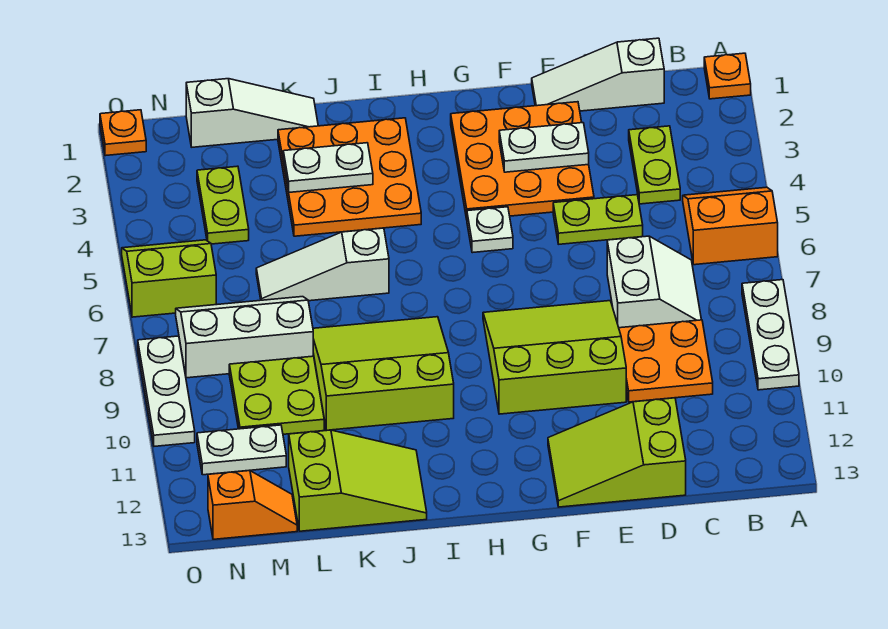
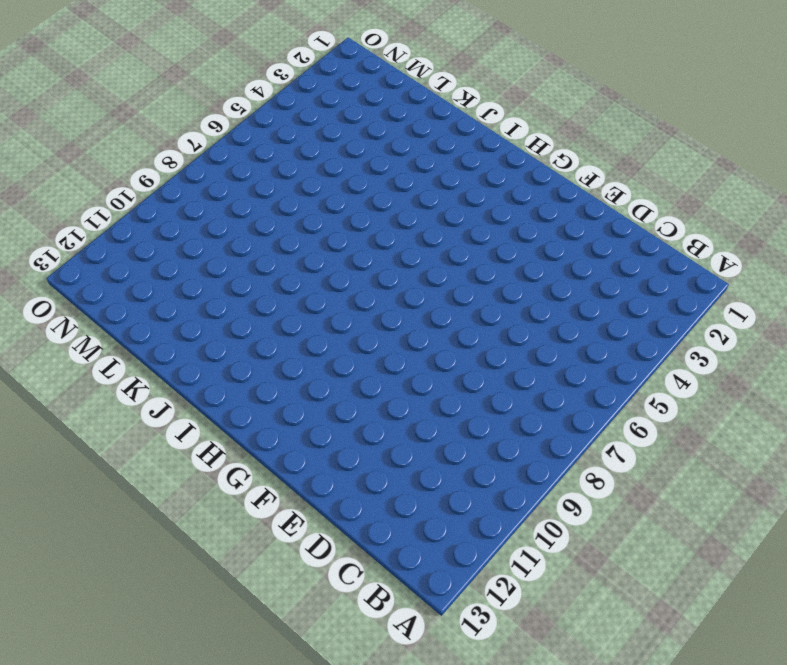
none -> orange 1x1 plate [704,53,751,99]
none -> orange 2x2 slope [683,187,778,265]
none -> white 1x3 plate [742,280,799,390]

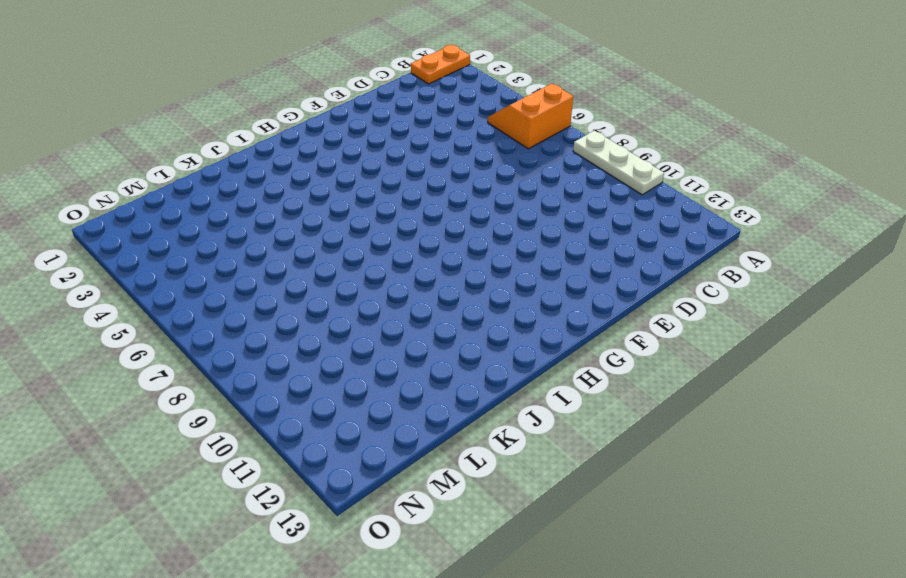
orange 1x2 plate [411,45,470,84] -> orange 1x1 plate [704,53,751,99]
none -> white 1x3 slope [532,38,664,111]
none -> lime 1x2 plate [629,126,680,204]
none -> white 2x2 slope [607,236,701,328]

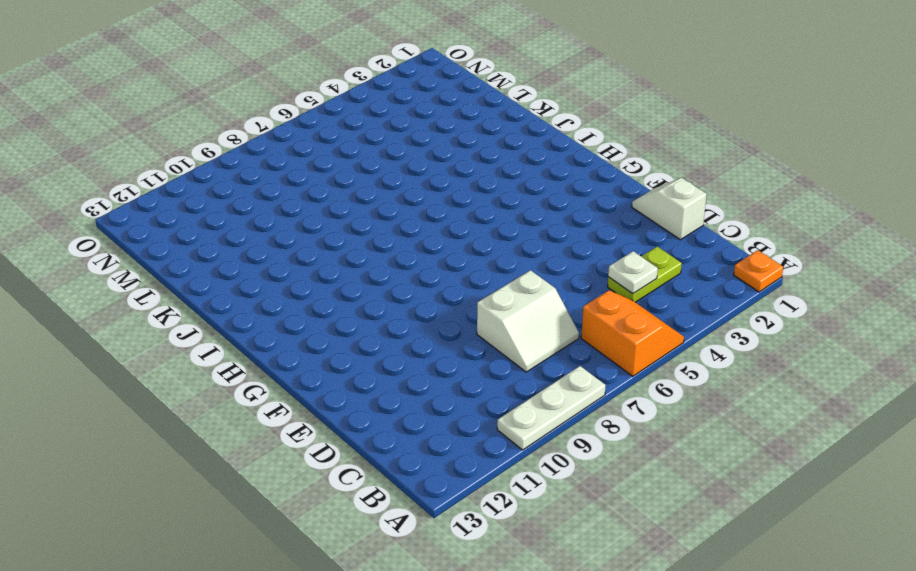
white 1x1 plate [608,251,658,294] -> white 1x1 plate moved to [467,207,513,253]
white 1x2 slope [632,178,707,240] -> white 1x3 slope [532,38,664,111]
none -> orange 2x2 plate [619,320,713,402]
none -> lime 1x2 plate [553,195,643,244]
none -> lime 2x3 slope [548,398,686,507]

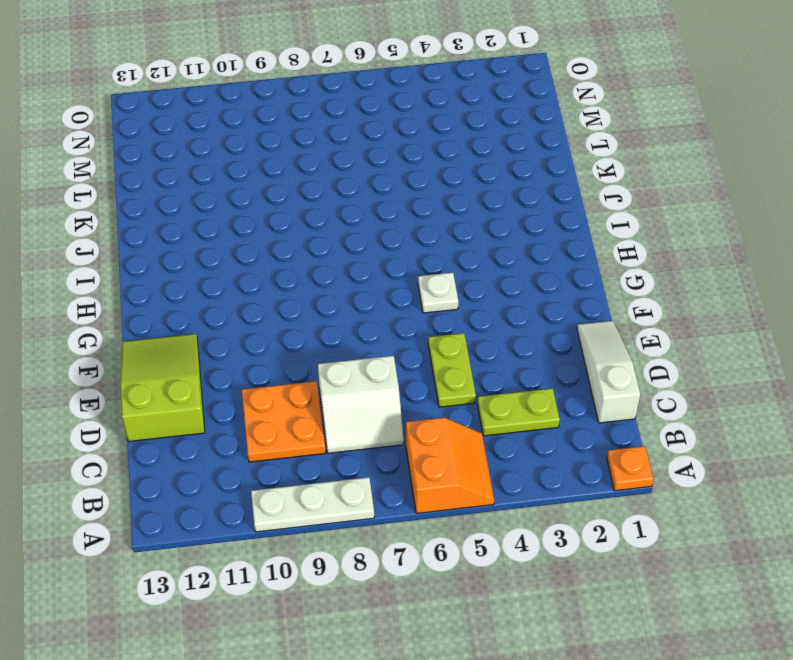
none -> orange 3x3 plate [451,102,594,219]
none -> lime 3x3 slope [483,301,626,414]
none -> orange 3x3 plate [278,118,421,236]

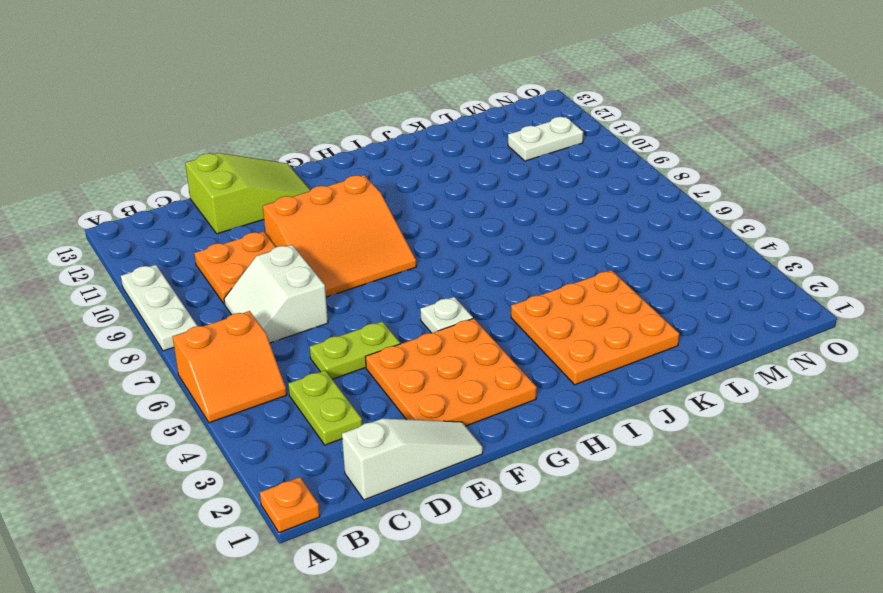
orange 3x3 slope [263,175,417,297] -> lime 3x3 slope [483,301,626,414]
none -> lime 3x3 slope [313,317,454,430]
none -> white 1x3 slope [256,228,389,301]
none -> lime 2x3 slope [289,430,427,531]

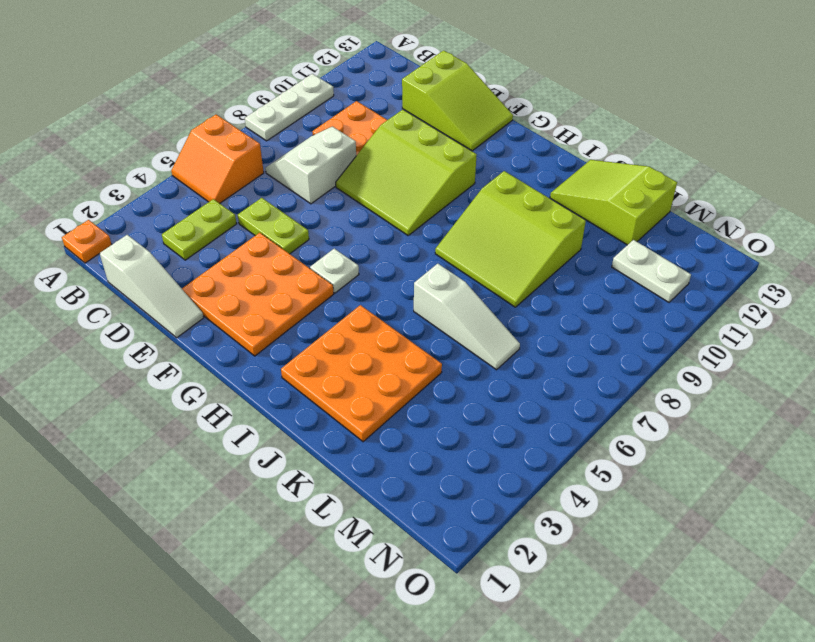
none -> white 1x3 slope [186,79,318,147]
none -> white 2x3 slope [176,297,313,378]
none -> lime 2x2 plate [229,356,324,434]

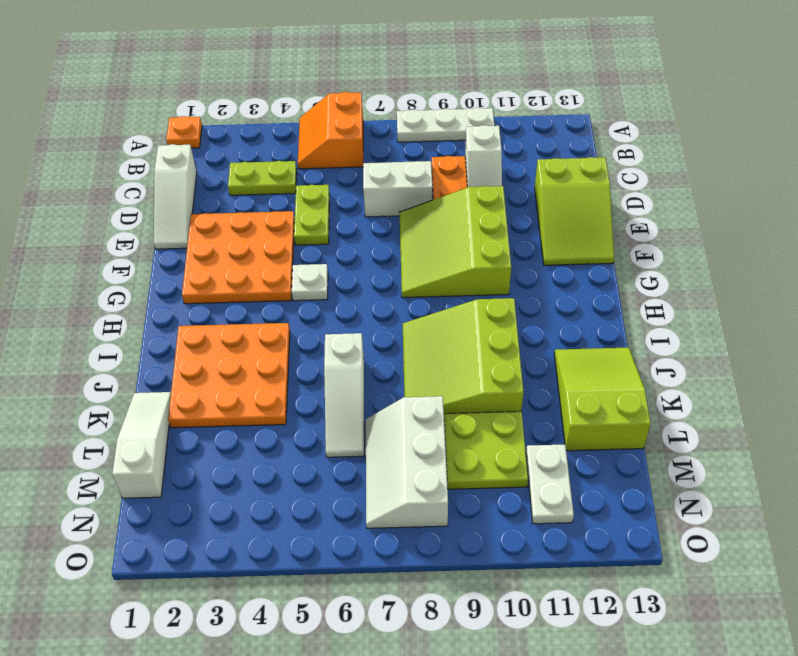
white 1x2 slope [465,125,502,187] -> none
none -> lime 1x2 plate [197,166,249,244]
none -> orange 1x2 slope [208,471,297,539]
none -> lime 2x2 slope [122,240,216,317]

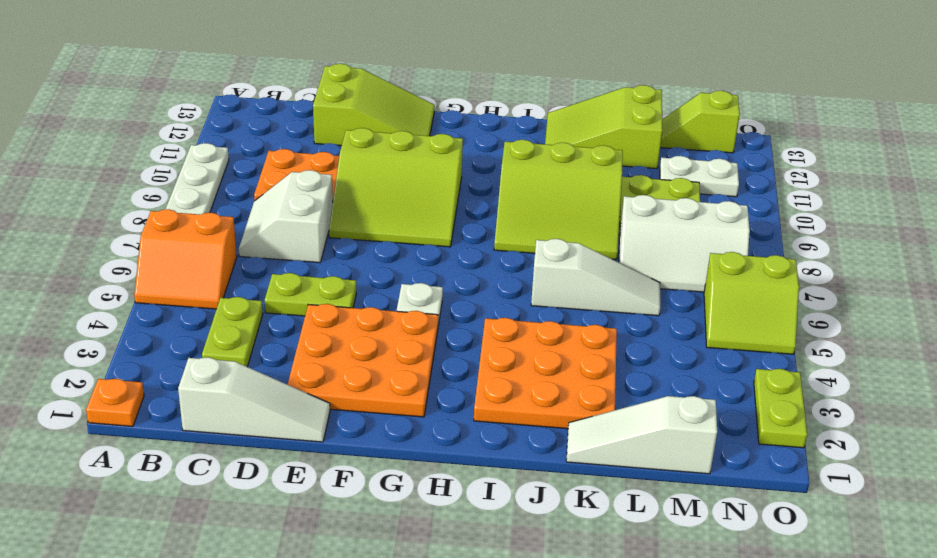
lime 1x2 slope [660,91,740,153] -> orange 1x2 slope [208,471,297,539]
lime 1x2 plate [754,369,807,448] -> lime 1x2 plate moved to [197,166,249,244]
none -> orange 1x1 plate [100,110,146,156]
none -> white 1x3 plate [138,336,195,446]
none -> white 1x2 plate [499,123,589,172]

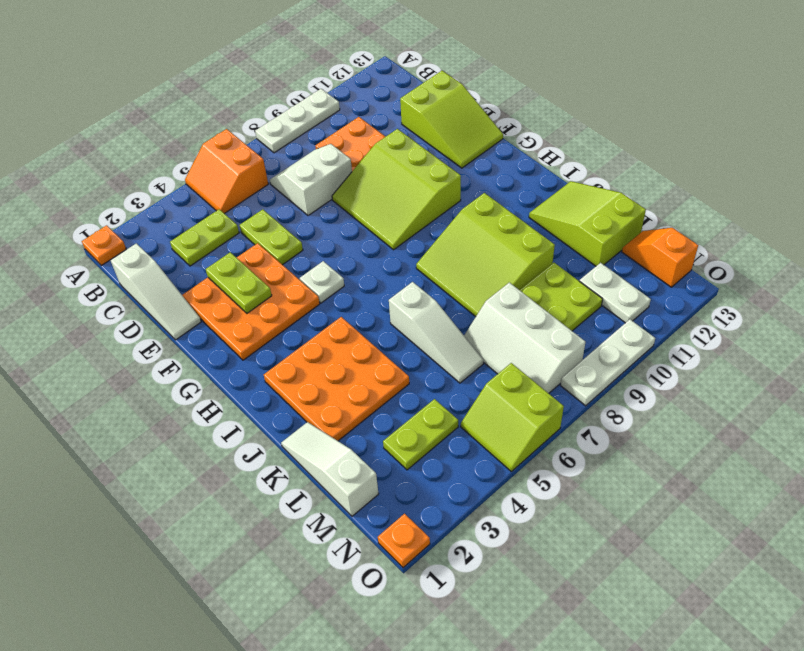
lime 1x2 plate [206,252,272,313] -> white 1x2 plate [499,123,589,172]
none -> white 1x2 plate [283,143,373,192]

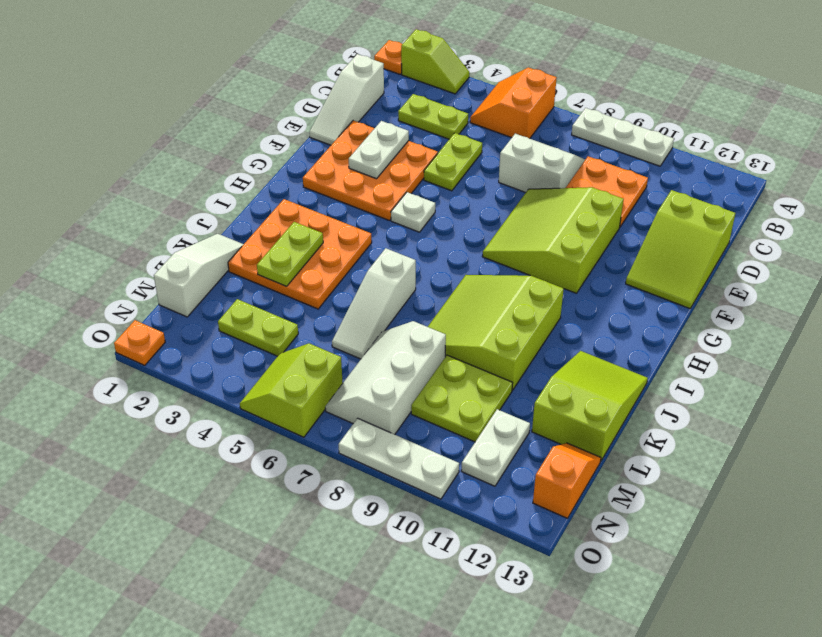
lime 1x2 slope [401,29,469,94] -> none
lime 1x2 plate [257,222,323,286] -> white 1x2 plate [283,143,373,192]

